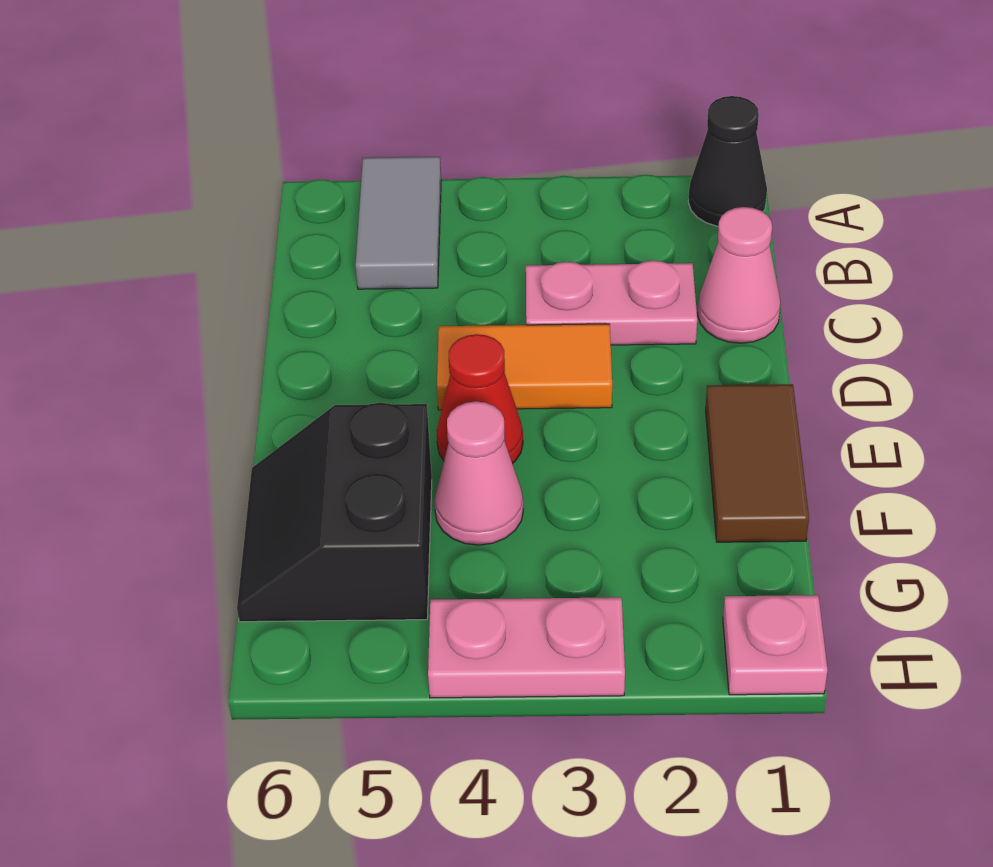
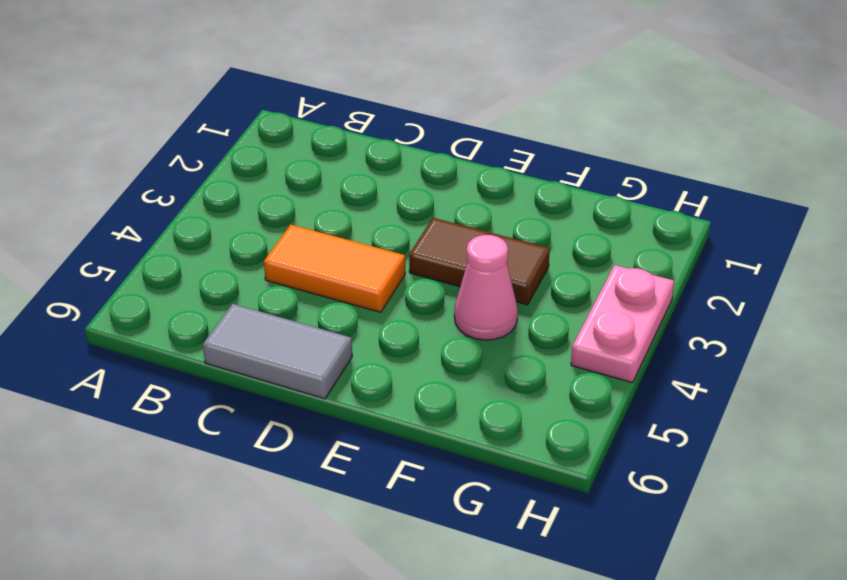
orange 1x2 tile [264,225,405,312] -> orange 1x2 tile turned to [437,324,612,410]
grey 1x2 tile [203,304,352,399] -> grey 1x2 tile moved to [355,157,441,289]
brown 1x2 tile [409,218,550,305] -> brown 1x2 tile moved to [706,384,809,542]
none -> black 1x1 cone [688,96,767,227]
none -> pink 1x1 cone [698,207,781,343]

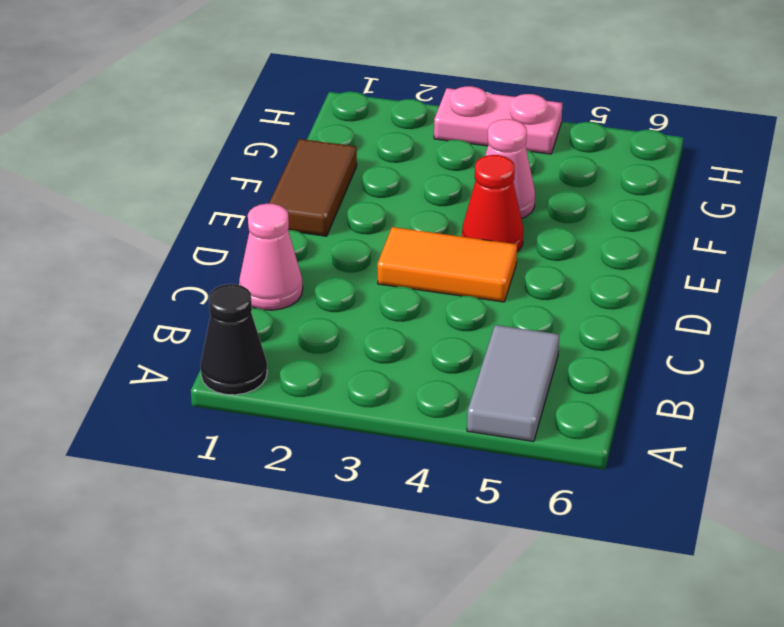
none -> pink 1x2 plate [526,261,697,345]
none -> black 2x2 slope [237,403,432,622]

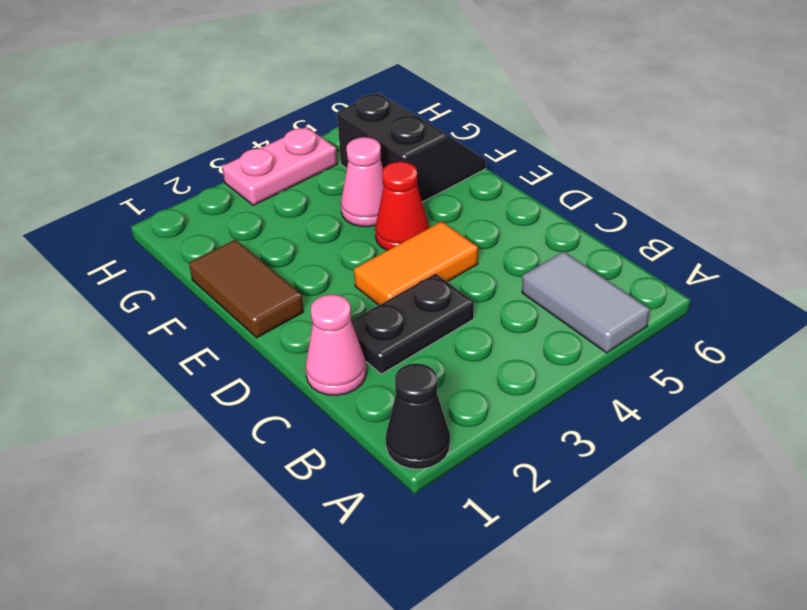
black 1x2 plate [351,274,474,374] -> pink 1x2 plate [526,261,697,345]
none -> pink 1x1 plate [723,595,828,695]

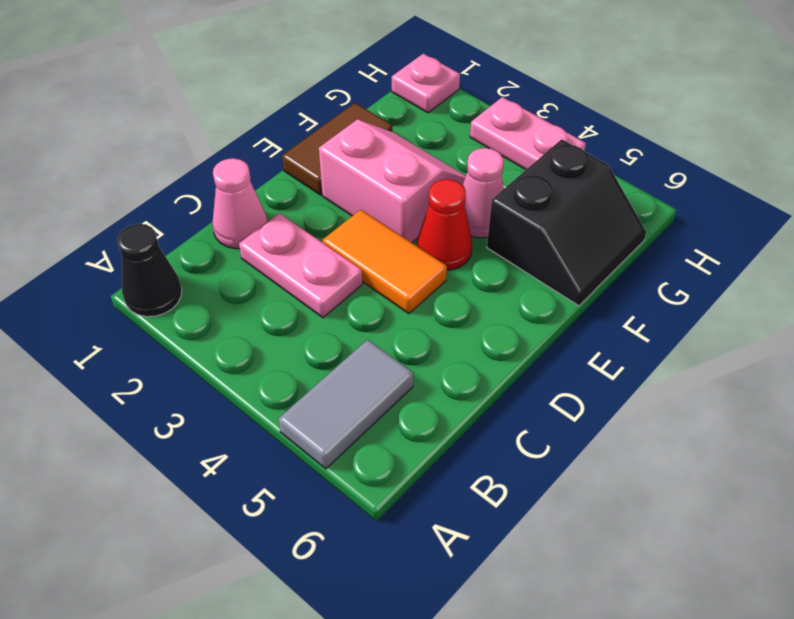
pink 2x2 slope [319,119,466,243] -> none

